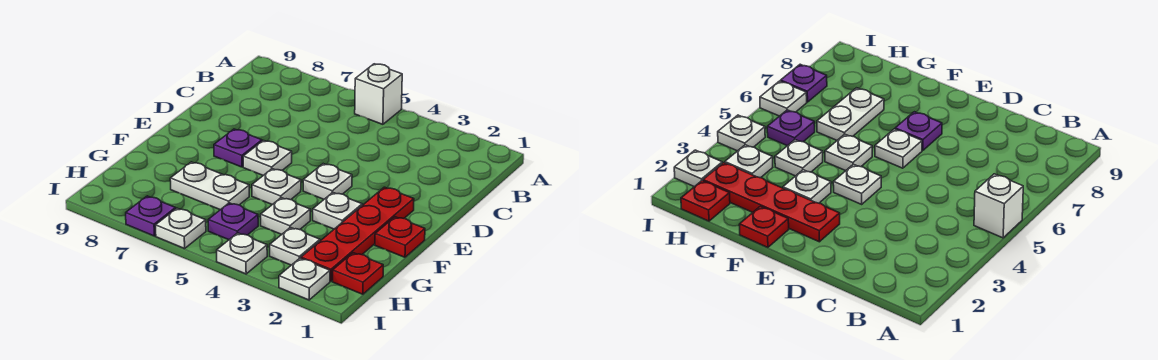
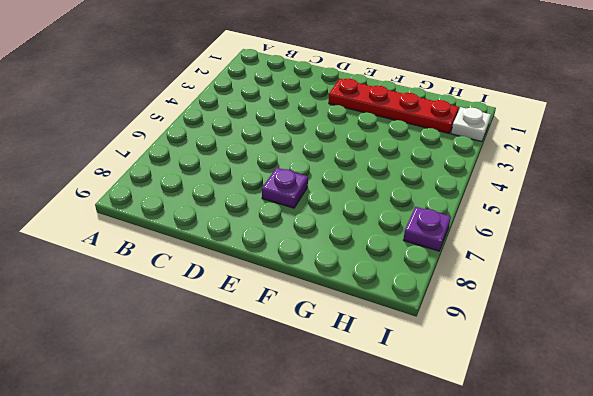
none -> white 1x1 brick [355,64,402,124]
none -> white 1x1 plate [303,164,352,199]
none -> white 1x1 plate [243,141,292,175]

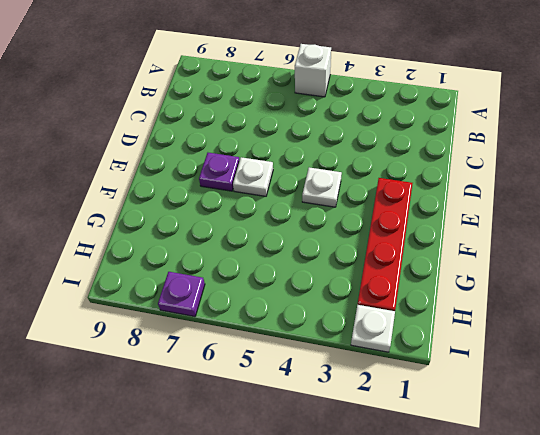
none -> red 1x1 plate [375,217,425,257]
none -> white 1x1 plate [313,193,362,229]
none -> white 1x1 plate [252,169,301,205]

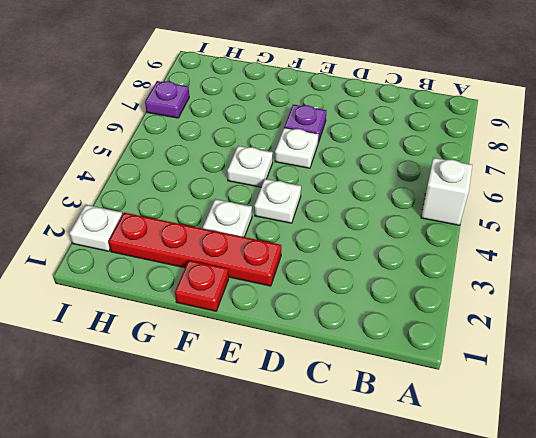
none -> white 1x1 plate [261,198,310,234]
none -> white 1x2 plate [170,162,249,210]
none -> red 1x1 plate [333,253,383,294]

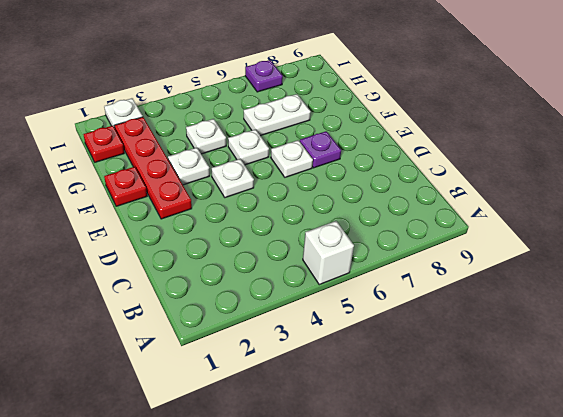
none -> white 1x1 plate [270,228,320,265]
none -> purple 1x1 plate [208,203,258,240]
none -> white 1x1 plate [217,233,267,274]

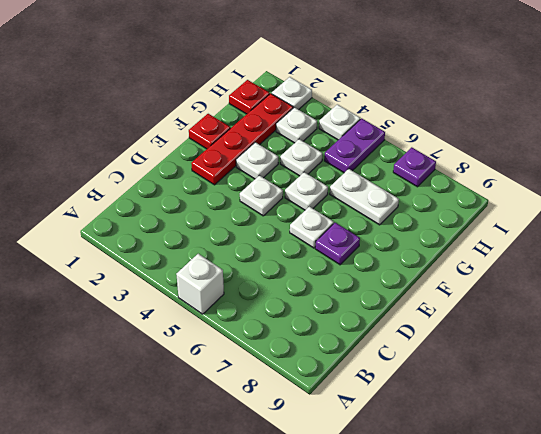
purple 1x2 plate [324,118,385,173] -> purple 1x1 plate [208,203,258,240]
none -> white 1x1 plate [156,208,206,249]

